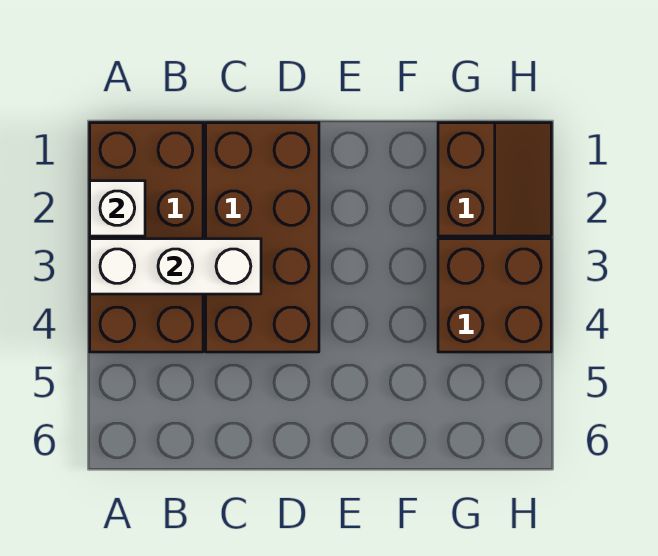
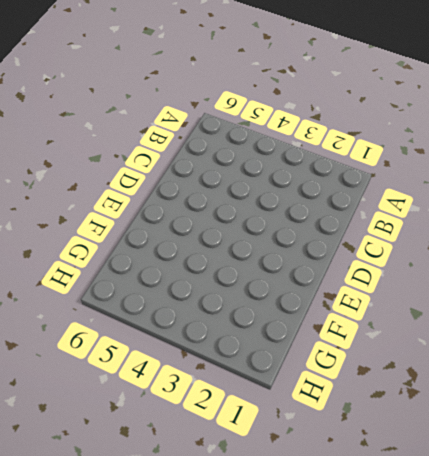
none -> brown 2x4 brick [90,123,203,352]
none -> brown 2x4 brick [206,123,319,352]

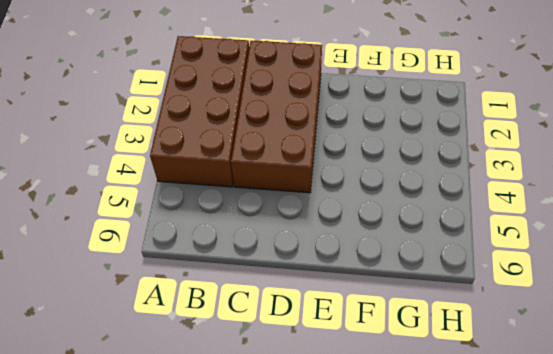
none -> brown 2x2 slope [438,123,551,236]
none -> brown 2x2 brick [438,239,551,352]

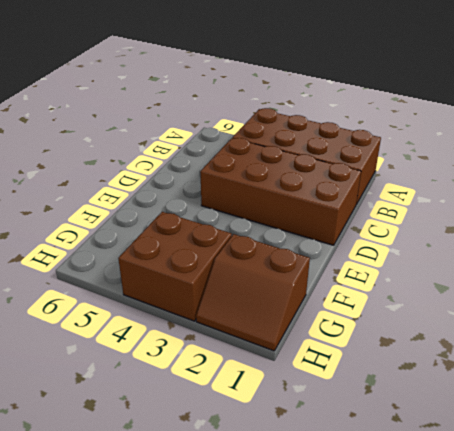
none -> white 1x1 brick [90,181,145,236]
none -> white 1x3 brick [90,239,261,294]

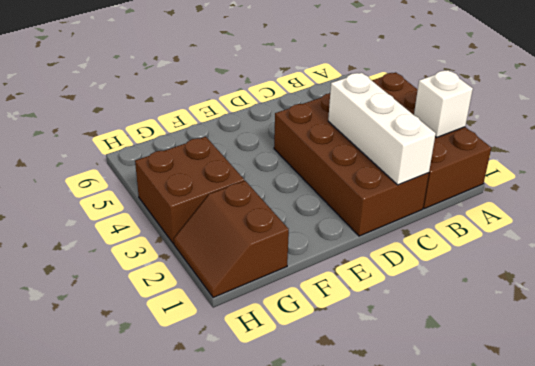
white 1x3 brick [328,73,436,185] -> white 1x3 brick turned to [90,239,261,294]

